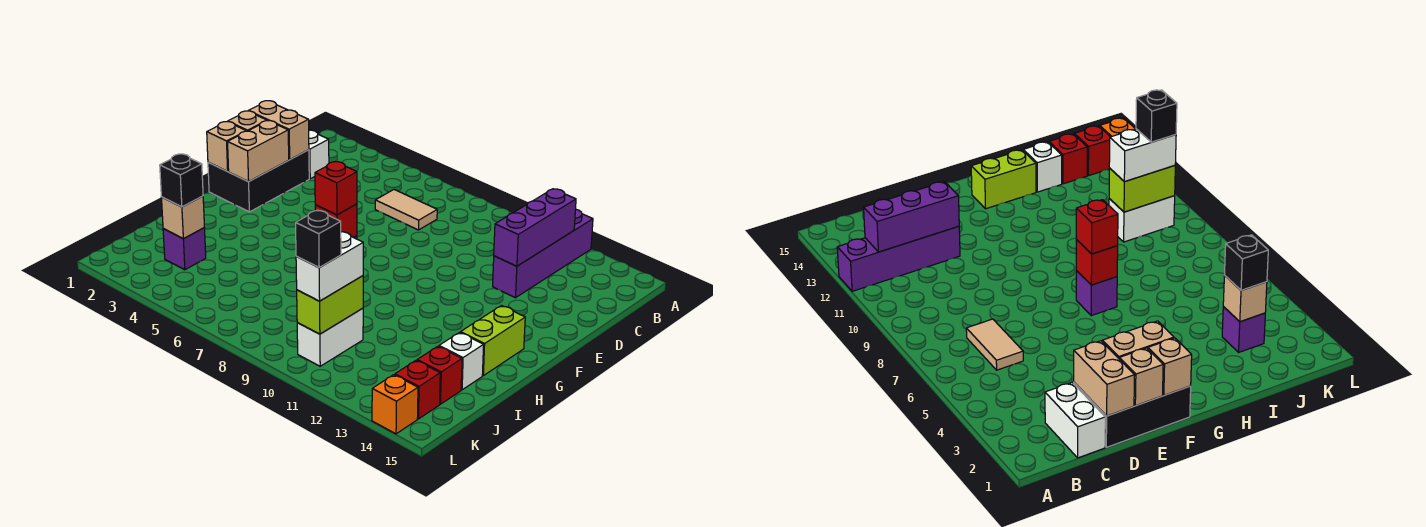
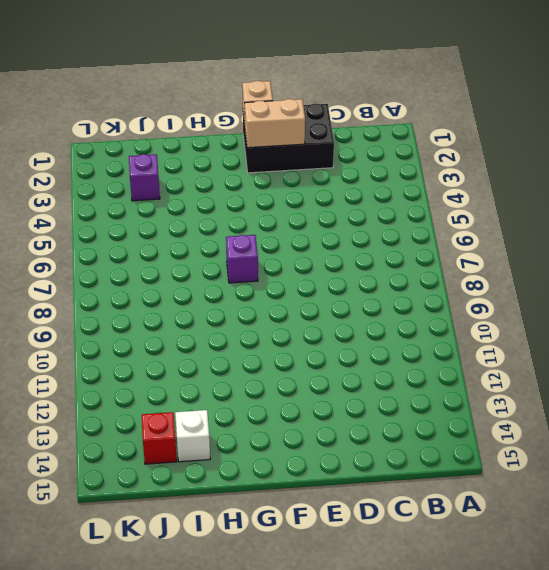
none -> purple 1x4 brick [493,209,593,298]
none -> white 1x2 brick [309,130,329,179]
none -> tan 1x2 tile [375,190,437,230]

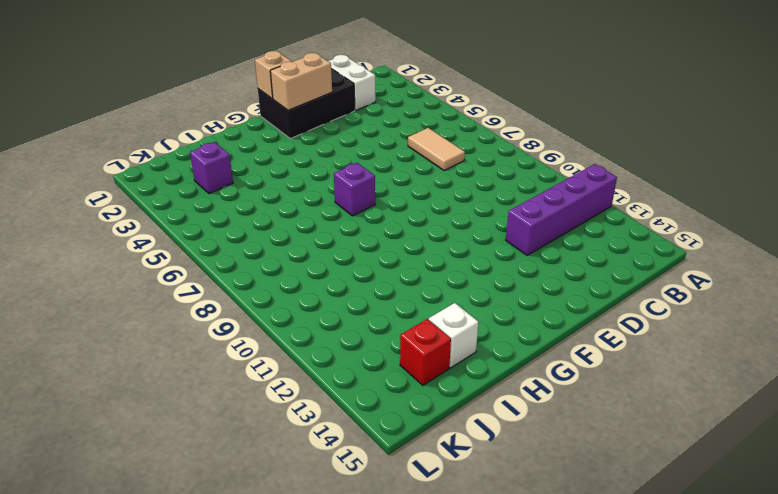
none -> lime 1x2 brick [460,306,525,376]
none -> white 1x2 brick [297,308,363,366]
none -> red 1x1 brick [395,360,440,419]

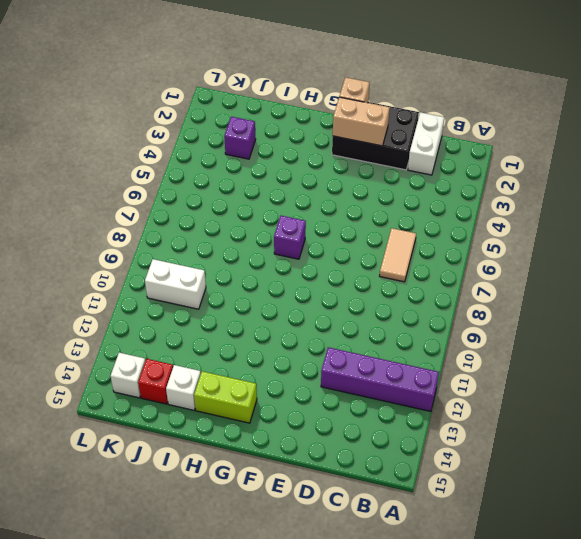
white 1x1 brick [111,353,145,398] -> red 1x1 brick [395,360,440,419]
none -> orange 1x1 brick [372,375,418,434]
none -> purple 1x3 brick [494,189,576,266]
none -> tan 1x2 brick [249,101,309,159]

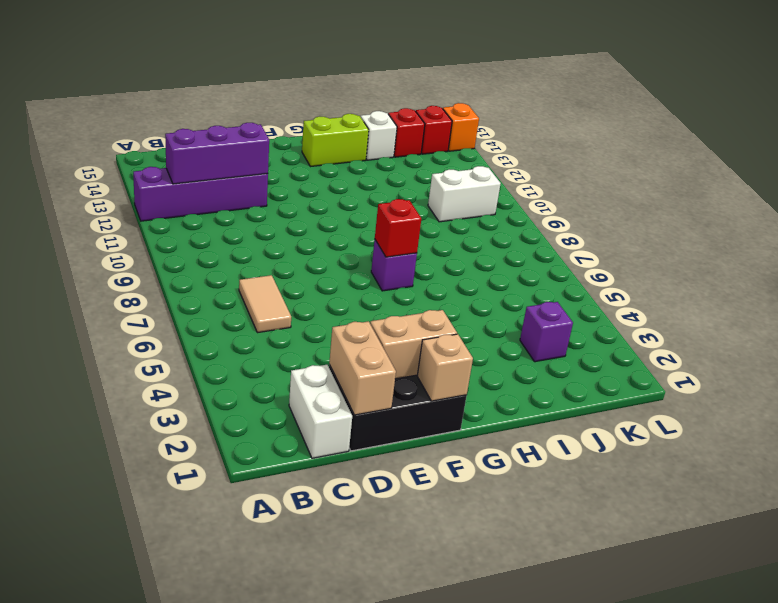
none -> tan 1x1 brick [229,111,267,131]
none -> tan 1x1 brick [161,196,204,239]
none -> lime 1x2 brick [297,276,363,334]

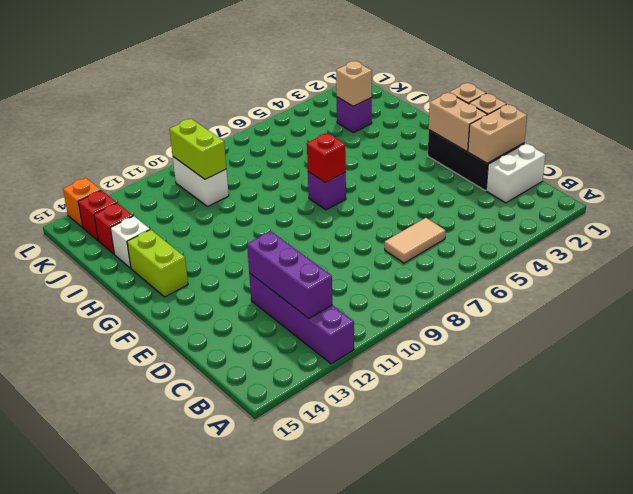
none -> red 1x1 brick [315,162,357,215]
none -> black 1x1 brick [160,154,203,207]
none -> white 1x2 brick [296,232,363,301]

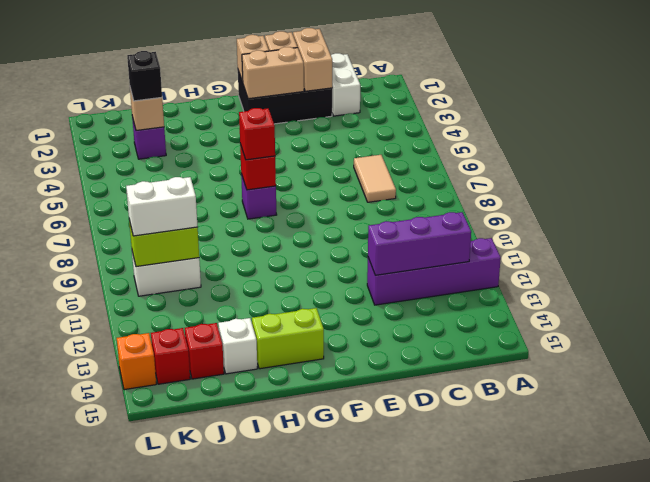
none -> black 1x1 brick [296,210,341,268]

